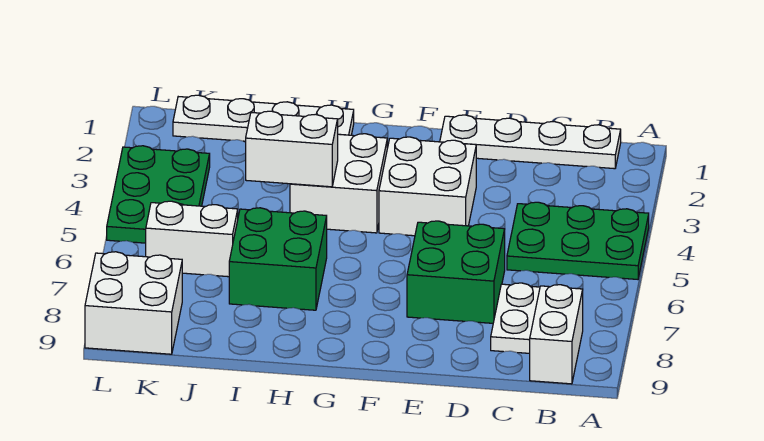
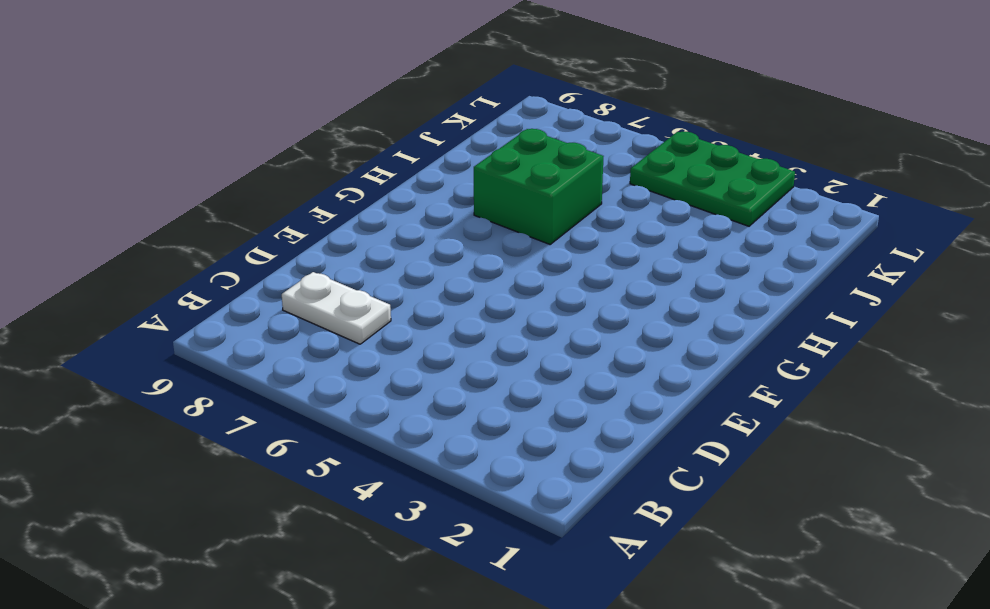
none -> green 2x3 plate [507,202,649,279]
none -> white 1x4 plate [440,115,621,169]
none -> white 1x2 brick [530,285,583,384]

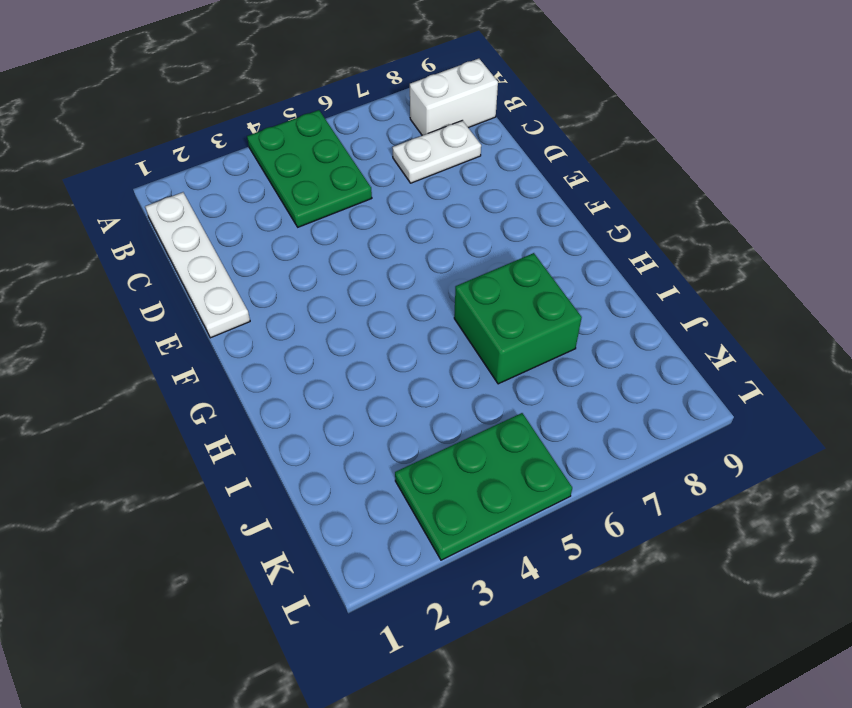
none -> green 2x2 brick [407,221,505,323]
none -> white 2x2 brick [379,137,476,236]
none -> white 2x2 brick [290,134,387,233]

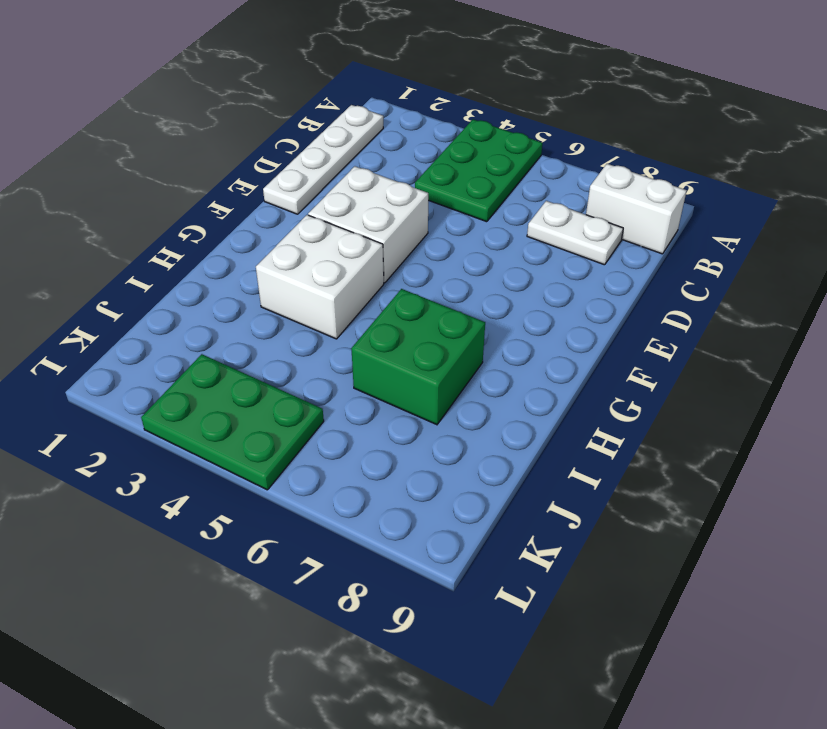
none -> green 2x2 brick [407,221,505,323]
none -> white 1x4 plate [173,95,354,141]
none -> white 1x2 brick [146,201,238,277]

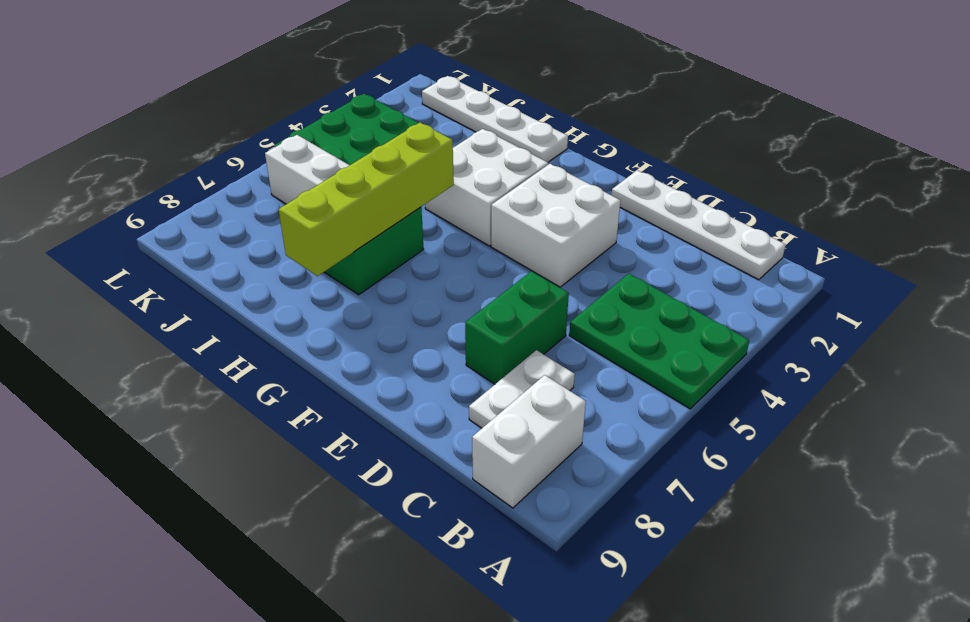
green 1x2 brick [465,271,569,384] -> green 2x2 brick [407,221,505,323]
lime 1x4 brick [279,123,454,276] -> none
none -> white 2x2 brick [85,252,182,354]
none -> white 1x2 brick [246,111,338,187]

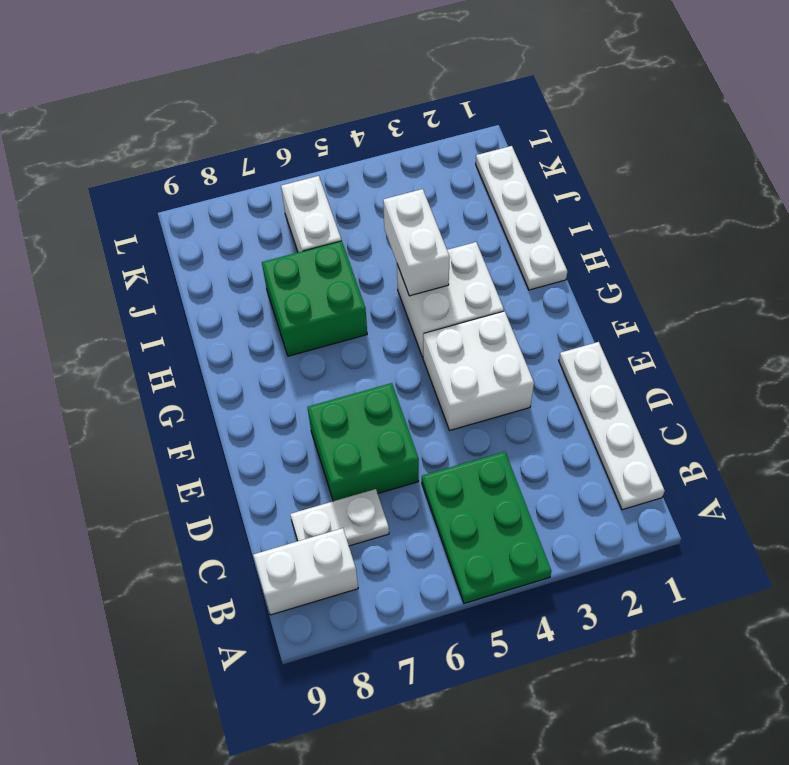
none -> green 2x3 plate [107,146,210,243]
none -> white 2x2 brick [85,252,182,354]

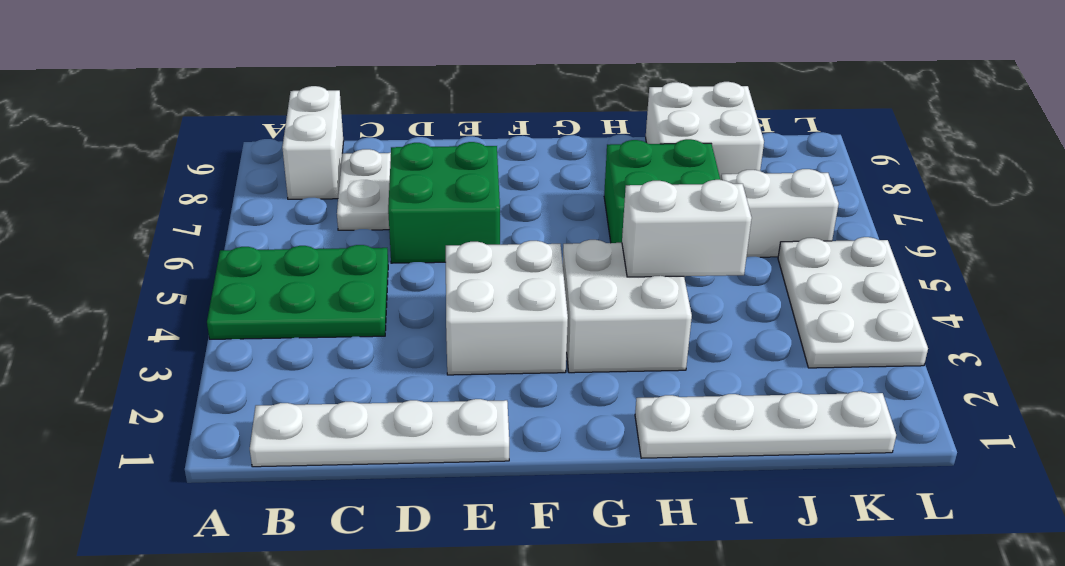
white 2x2 brick [646,82,764,180] -> white 2x2 brick moved to [85,252,182,354]
white 2x3 plate [778,237,928,368] -> green 2x3 plate [107,146,210,243]

